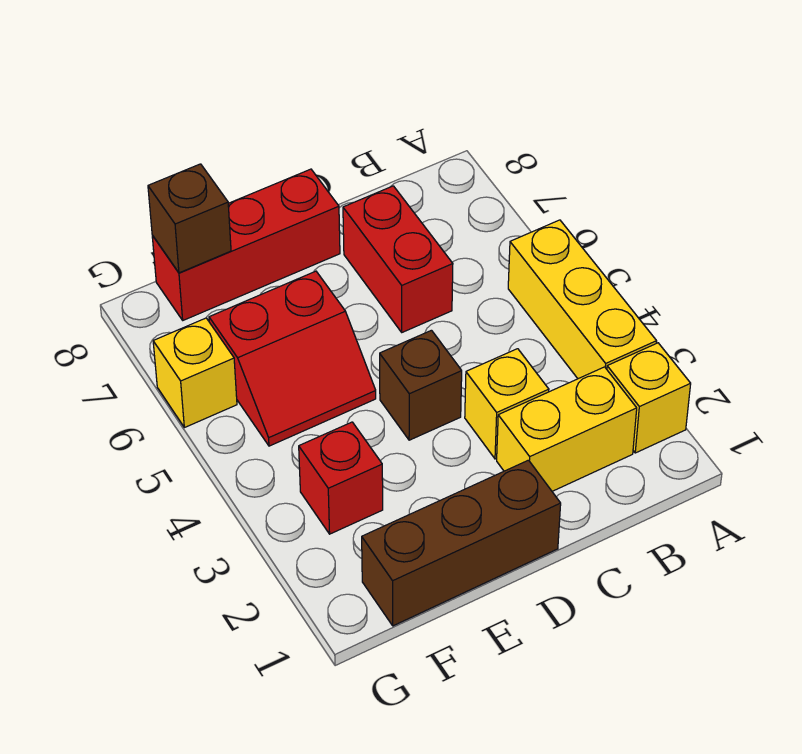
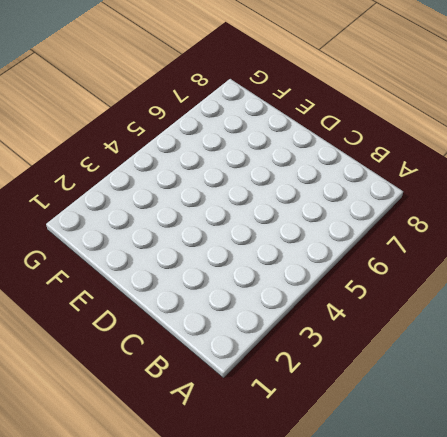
none -> yellow 1x1 brick [607,343,691,453]
none -> yellow 1x3 brick [508,220,657,379]
none -> yellow 1x2 brick [497,367,637,491]

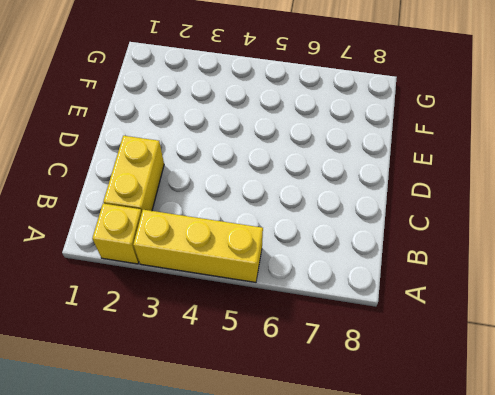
none -> yellow 1x1 brick [465,349,549,459]
none -> red 1x2 brick [343,186,453,332]
none -> brown 1x3 brick [362,460,561,626]

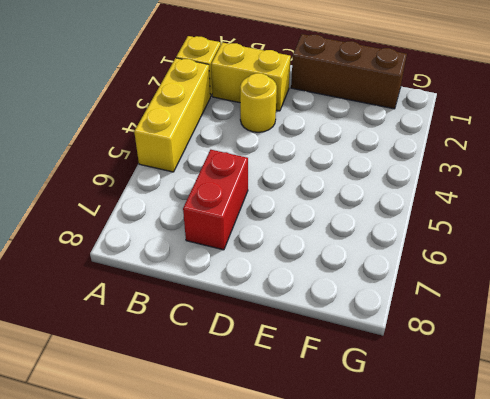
yellow 1x1 round brick [240,73,277,132] -> yellow 1x1 brick [465,349,549,459]
none -> brown 1x1 brick [380,330,462,440]
none -> red 1x3 brick [152,169,340,320]
none -> red 2x2 slope [209,271,376,446]

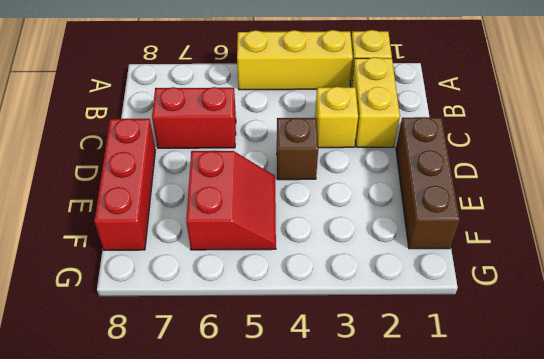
none -> red 1x1 brick [299,422,383,534]
none -> yellow 1x1 brick [153,318,237,428]
none -> brown 1x1 brick [148,164,231,273]

